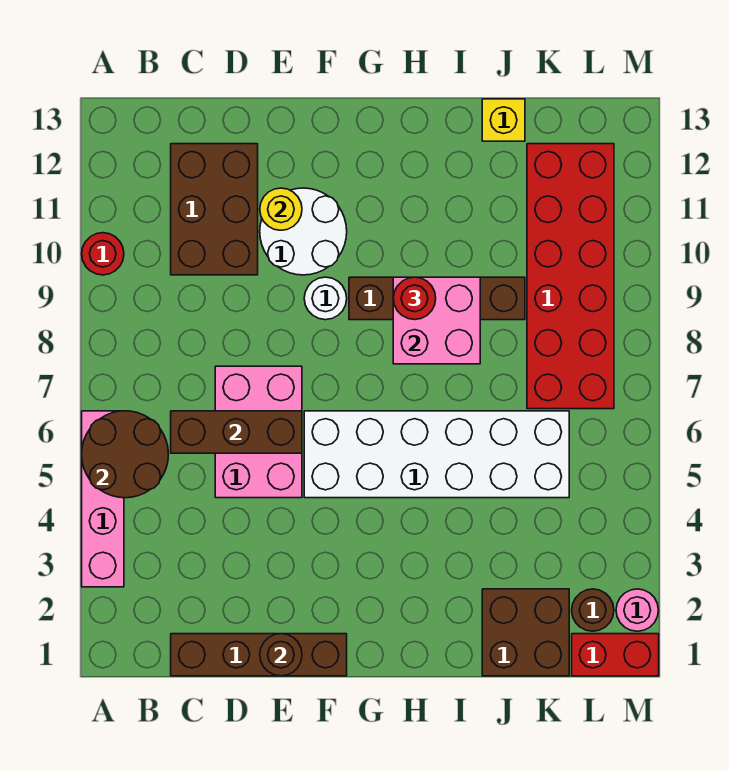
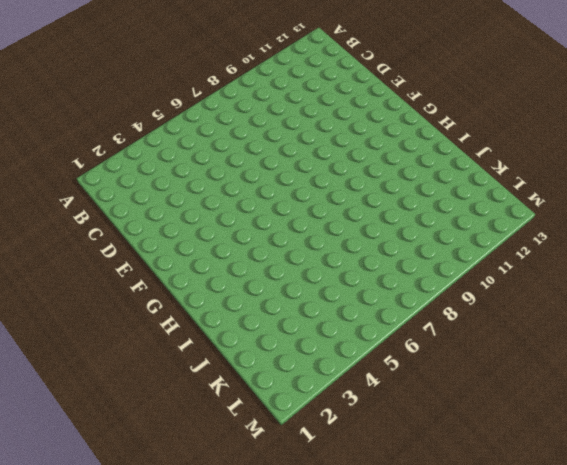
none -> pink 1x4 brick [82,411,124,587]
none -> red 1x1 round brick [82,233,124,275]
none -> brown 1x4 brick [171,634,347,676]

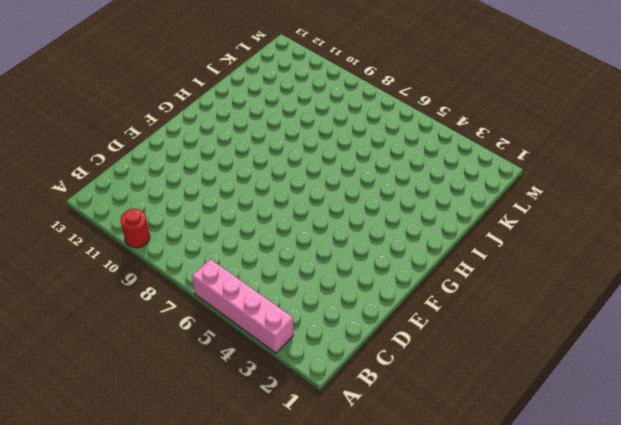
none -> brown 1x4 brick [171,634,347,676]
none -> brown 2x3 brick [171,144,258,275]
none -> pink 2x3 brick [215,366,302,498]

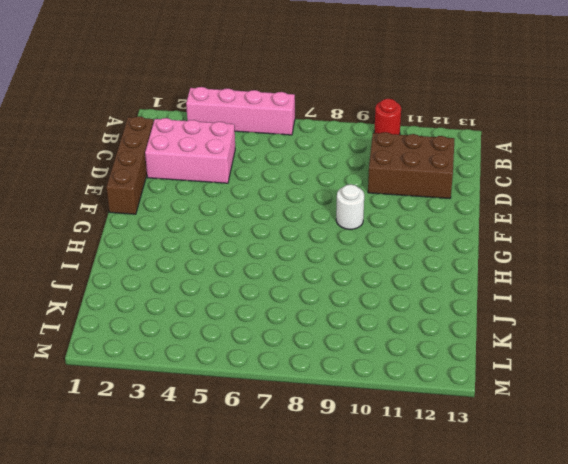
pink 2x3 brick [145,118,235,183] -> pink 2x3 brick moved to [215,366,302,498]
none -> white 2x2 round brick [260,188,347,275]
none -> white 2x6 brick [304,411,569,498]
none -> brown 1x4 brick [349,277,525,320]

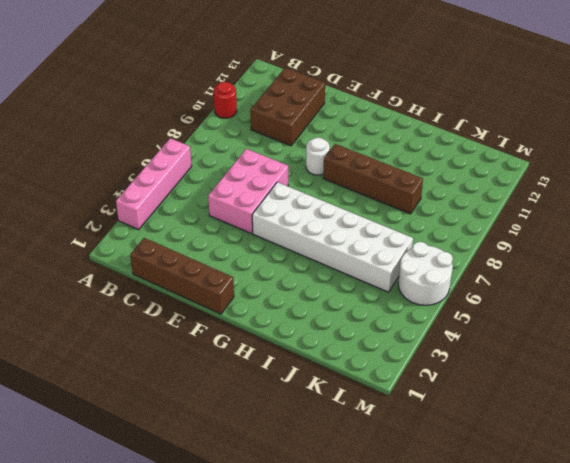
white 2x2 round brick [398,242,453,305] -> white 2x2 round brick moved to [260,188,347,275]
none -> brown 2x2 brick [482,589,569,676]
none -> yellow 1x1 brick [482,99,525,141]
none -> red 2x6 brick [527,144,614,409]

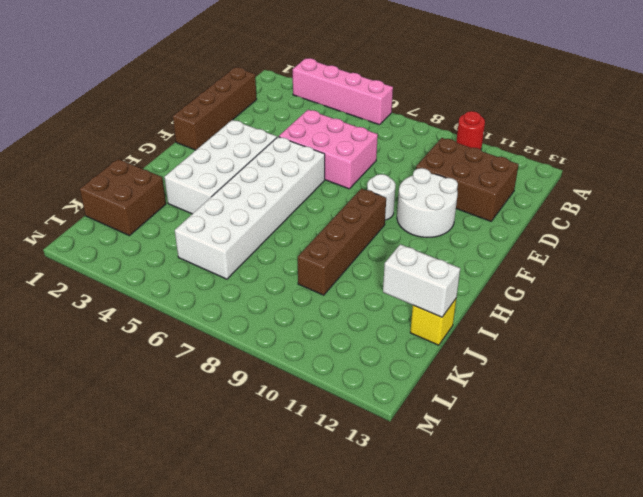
white 2x4 brick [164,120,277,214] -> none
white 1x2 brick [383,244,460,317] -> none
none -> red 2x6 brick [527,144,614,409]
none -> red 1x2 brick [572,634,659,676]
none -> brown 1x1 round brick [572,589,614,631]

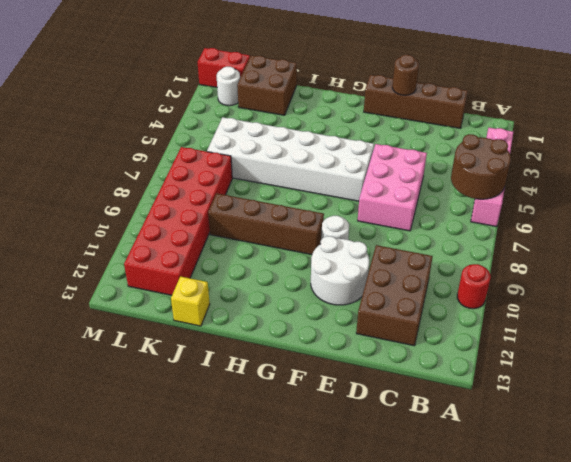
white 1x1 round brick [217,67,240,106] -> brown 1x1 round brick [572,589,614,631]
none -> pink 1x1 round brick [616,589,658,631]
none -> brown 1x3 brick [171,411,302,453]
none -> yellow 1x1 round brick [260,188,302,230]

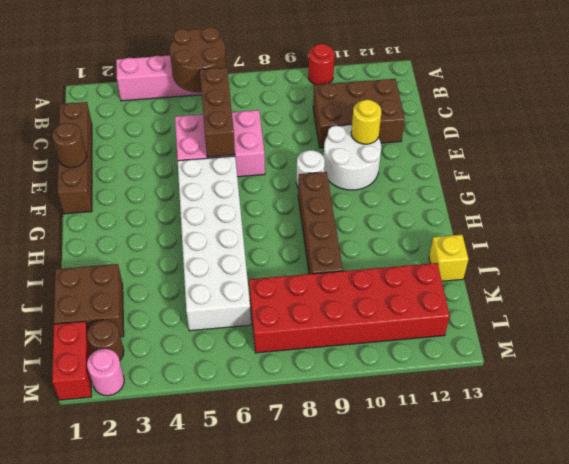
none -> pink 2x2 brick [393,277,480,364]
none -> red 1x1 round brick [393,277,436,320]

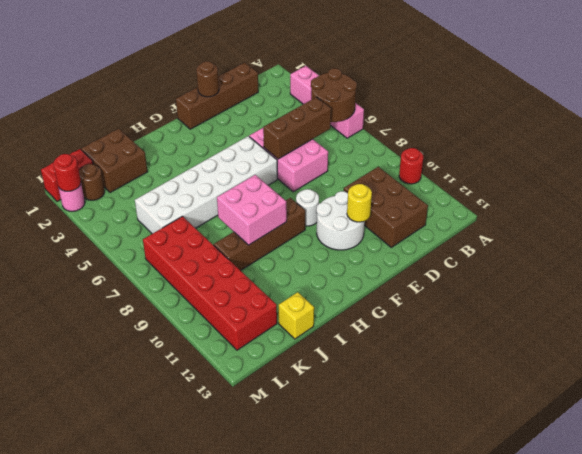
red 1x1 round brick [53,154,81,191] -> red 1x1 round brick moved to [393,277,436,320]

